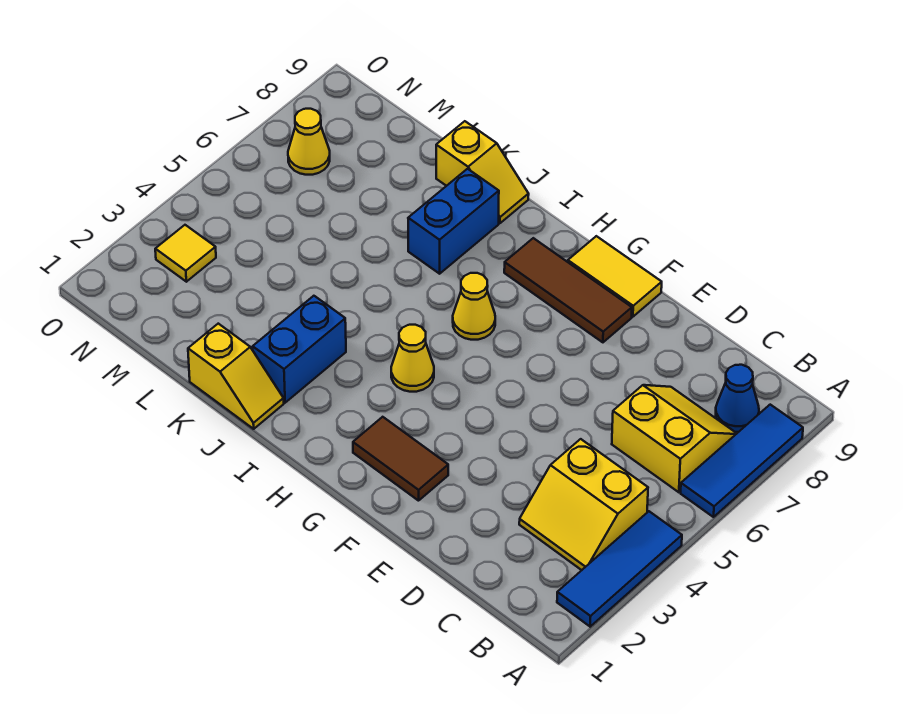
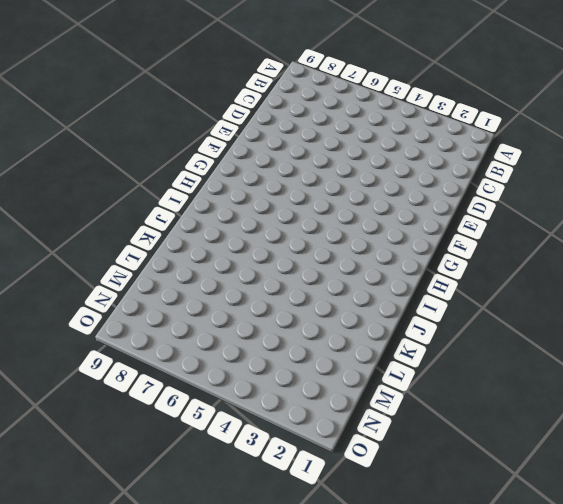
none -> blue 1x3 tile [557,511,682,627]
none -> blue 1x3 tile [681,405,803,517]
none -> yellow 2x2 slope [519,439,648,570]

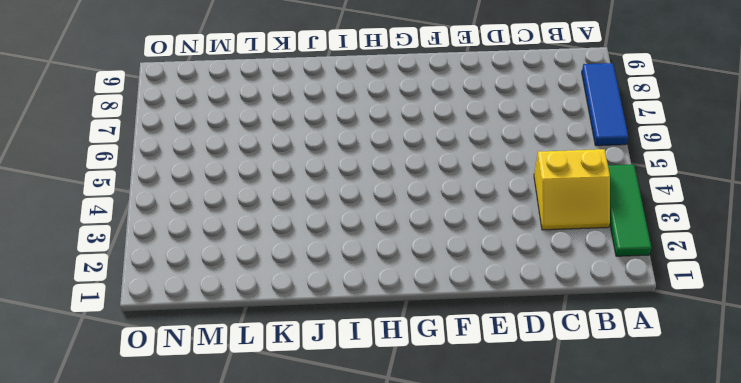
green 1x3 tile [608,165,651,256] -> blue 1x3 tile [557,511,682,627]
none -> yellow 2x2 slope [612,385,737,492]
none -> blue 1x1 cone [716,365,759,432]
none -> brown 1x2 tile [353,417,448,501]

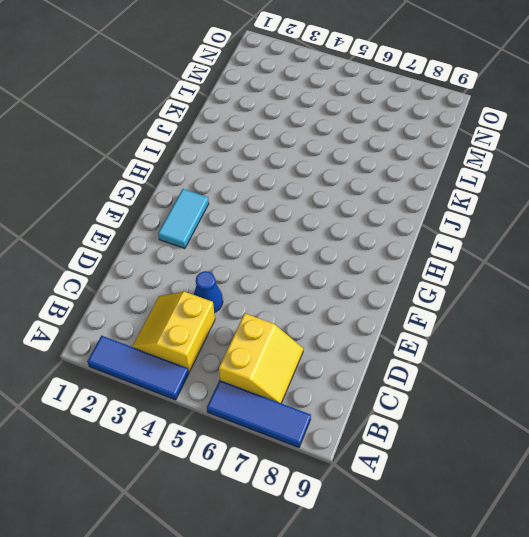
blue 1x1 cone [194,271,223,313] -> blue 1x1 cone moved to [716,365,759,432]
cyan 1x2 tile [158,189,209,249] -> brown 1x2 tile [353,417,448,501]
none -> brown 1x3 tile [504,238,632,342]
none -> yellow 1x2 tile [568,236,662,317]
none -> yellow 1x1 cone [391,325,434,392]

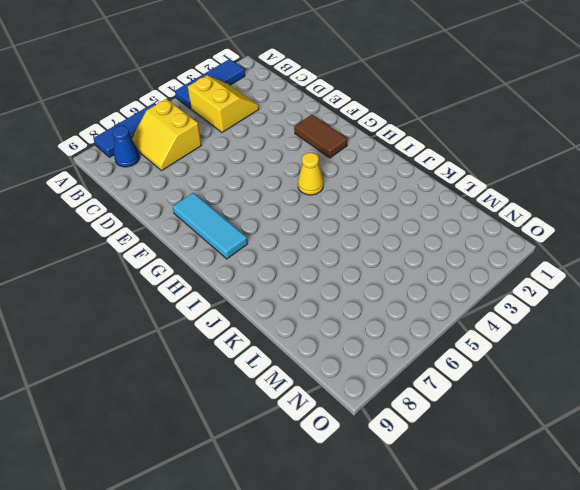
cyan 1x3 tile [173,193,248,259] -> brown 1x3 tile [504,238,632,342]
none -> yellow 1x2 tile [568,236,662,317]
none -> yellow 1x1 cone [453,273,495,340]
none -> yellow 1x2 slope [188,324,284,429]

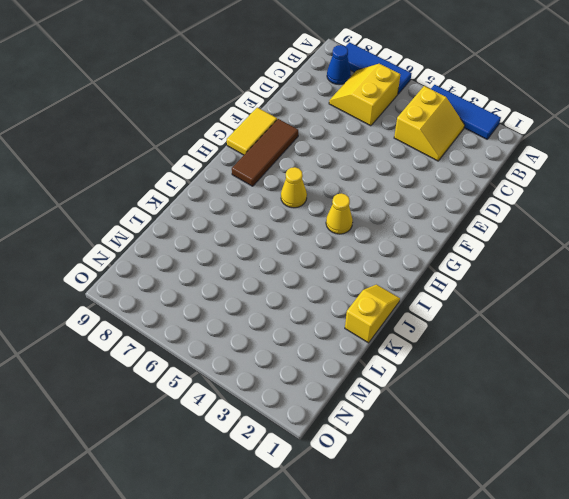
none -> brown 1x2 tile [353,417,448,501]
none -> blue 1x2 brick [253,296,346,403]
none -> blue 1x2 brick [408,169,499,274]

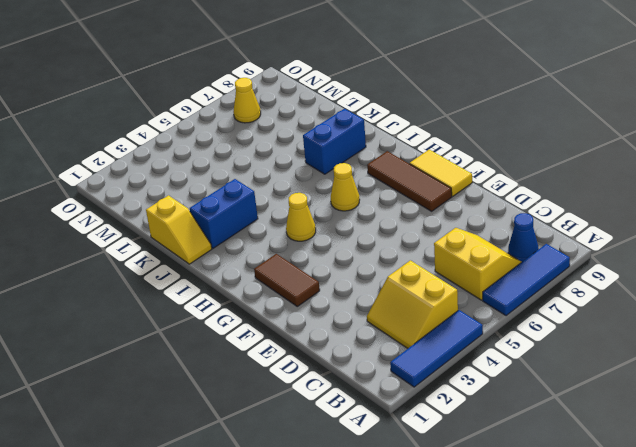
none -> yellow 1x2 slope [436,121,529,223]
none -> yellow 1x1 tile [155,225,216,282]

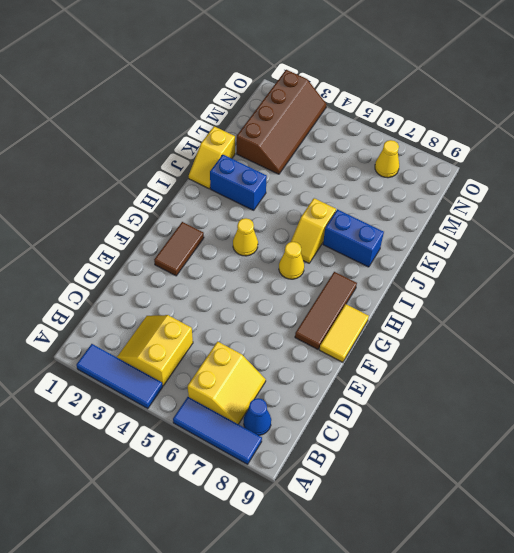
yellow 1x2 slope [291,198,336,263] -> yellow 1x2 slope moved to [436,121,529,223]
brown 2x4 slope [237,70,327,174] -> yellow 1x1 tile [155,225,216,282]

